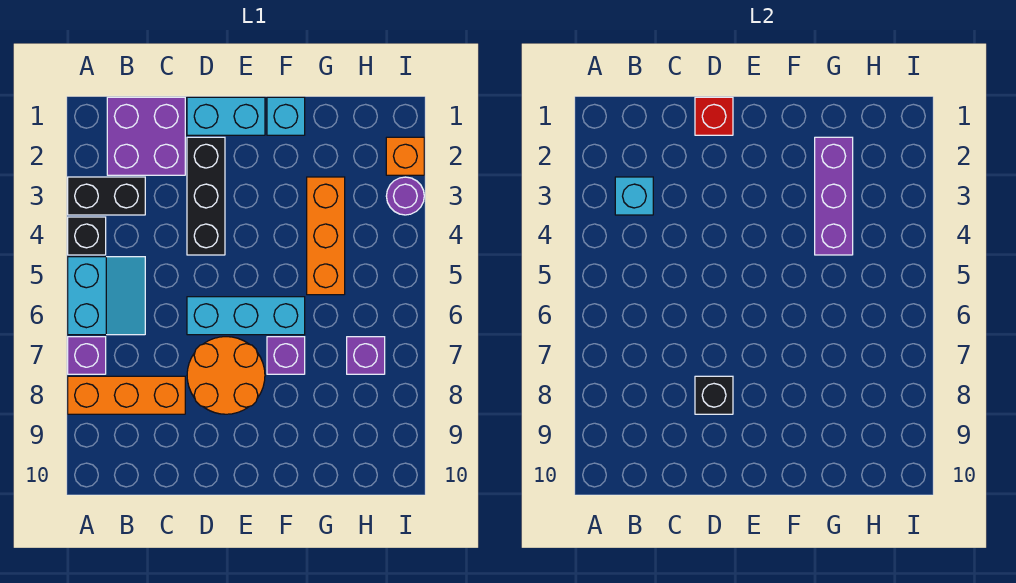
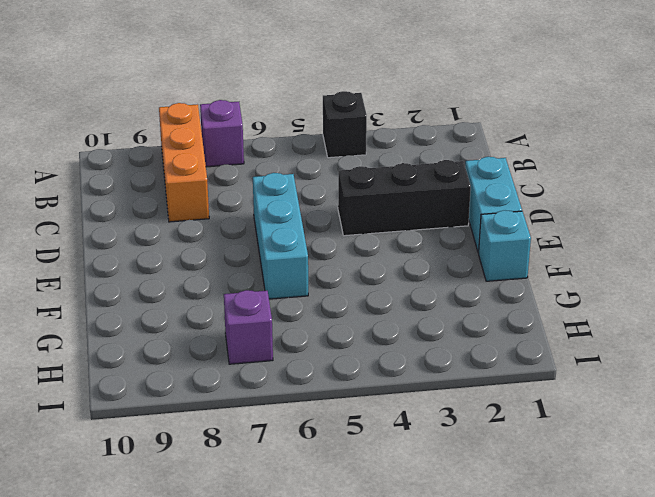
none -> black 1x2 brick [68,177,145,215]
none -> cyan 2x2 slope [68,257,145,335]
none -> purple 2x2 brick [107,97,185,175]

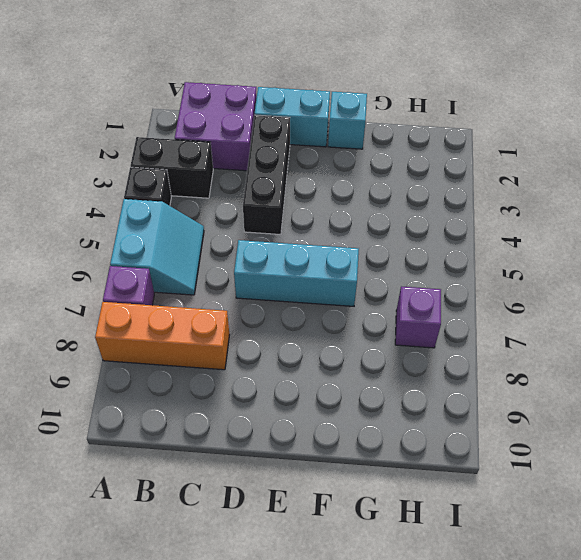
none -> orange 2x2 round brick [187,337,265,414]
none -> purple 1x1 brick [267,337,305,374]
none -> orange 1x3 brick [307,177,345,295]

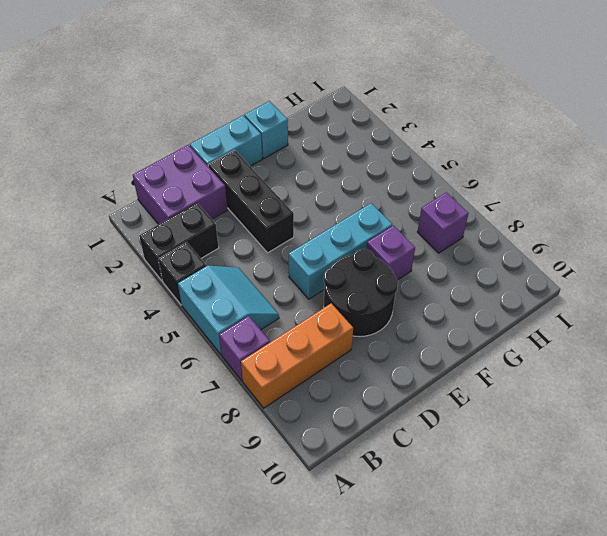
black 2x2 round brick [324,249,398,337] -> orange 2x2 round brick [187,337,265,414]
none -> orange 1x3 brick [307,177,345,295]
none -> orange 1x1 brick [386,137,424,175]
none -> purple 1x1 round brick [386,177,424,215]

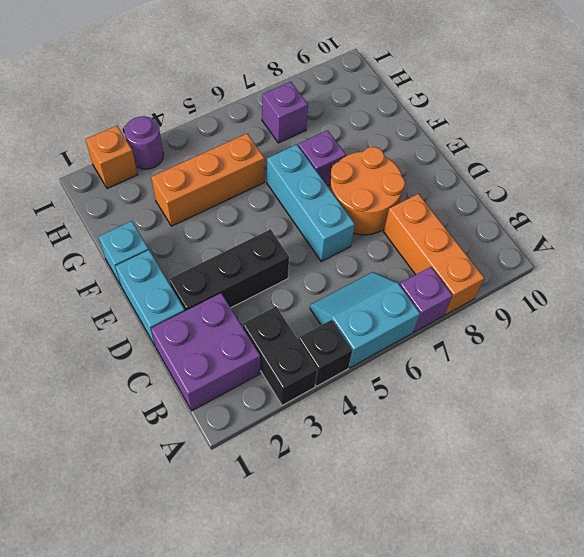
none -> cyan 1x1 brick [615,177,653,215]
none -> red 1x1 brick [695,97,733,135]
none -> black 1x1 brick [695,376,733,414]

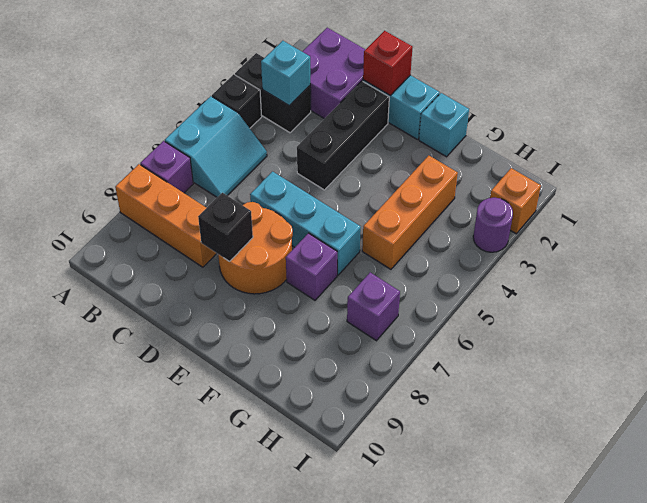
none -> purple 1x3 brick [815,137,853,255]

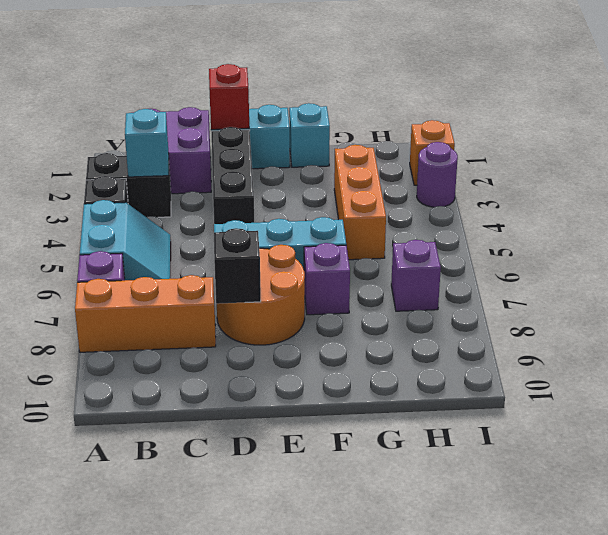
none -> purple 1x3 brick [815,137,853,255]

